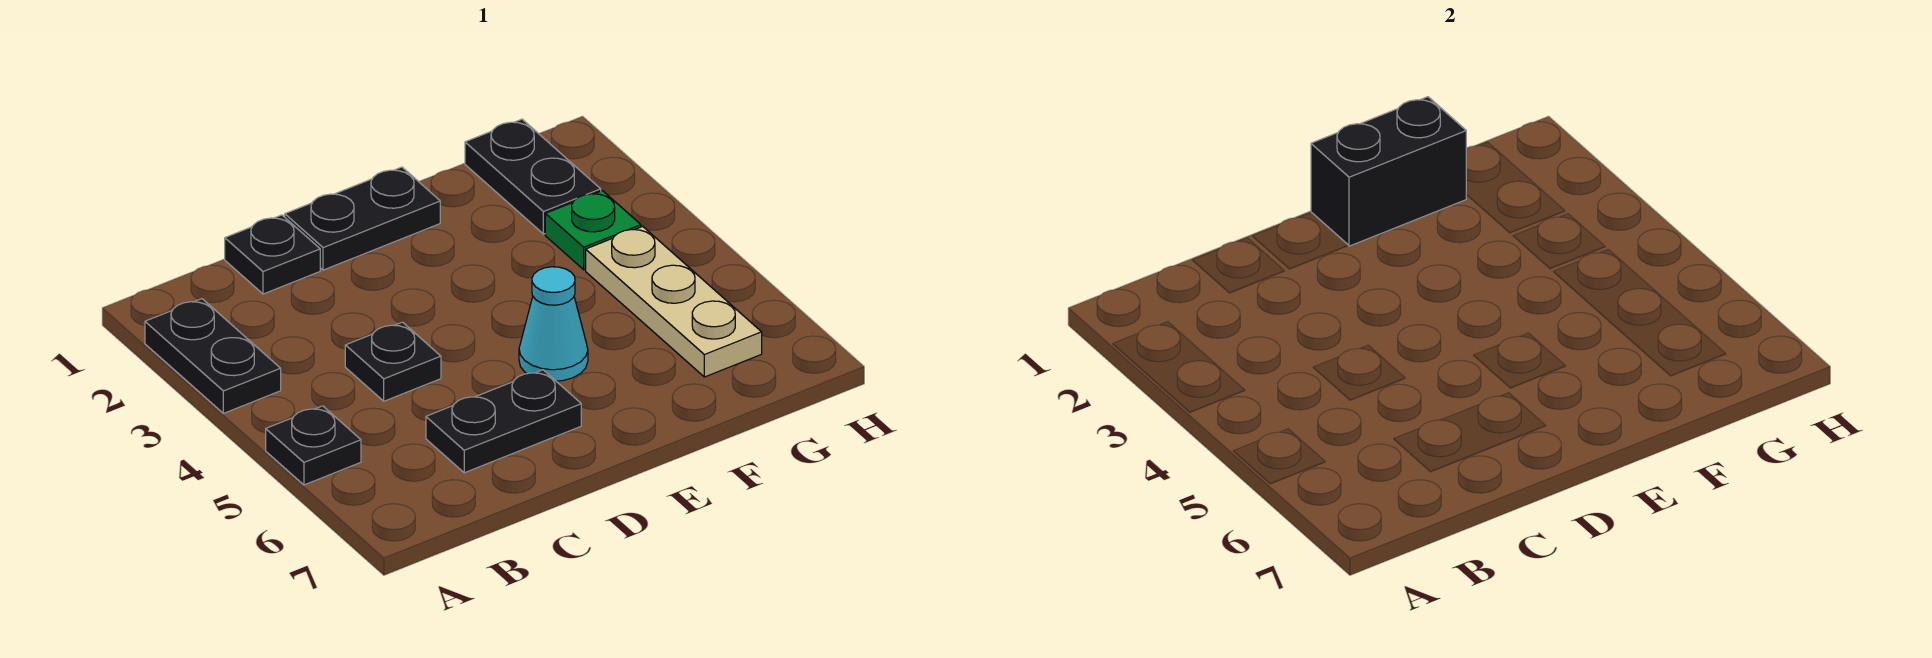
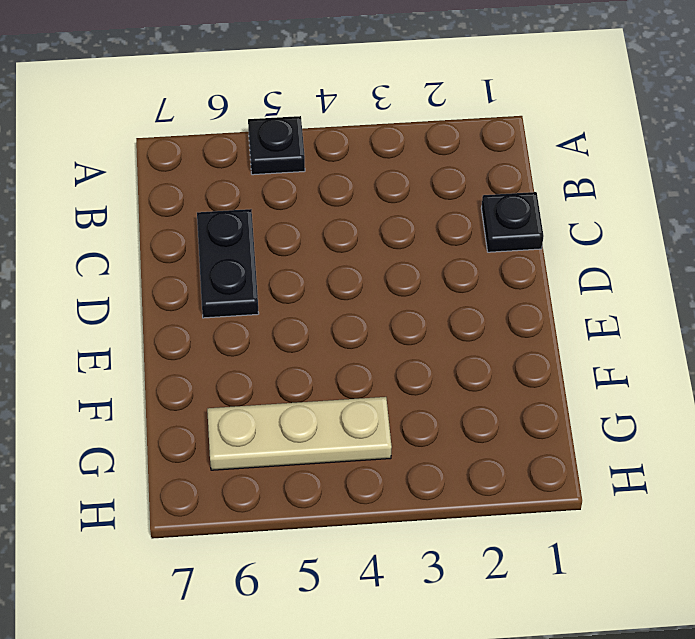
none -> black 1x2 plate [145,299,281,413]
none -> black 1x1 plate [345,322,441,401]

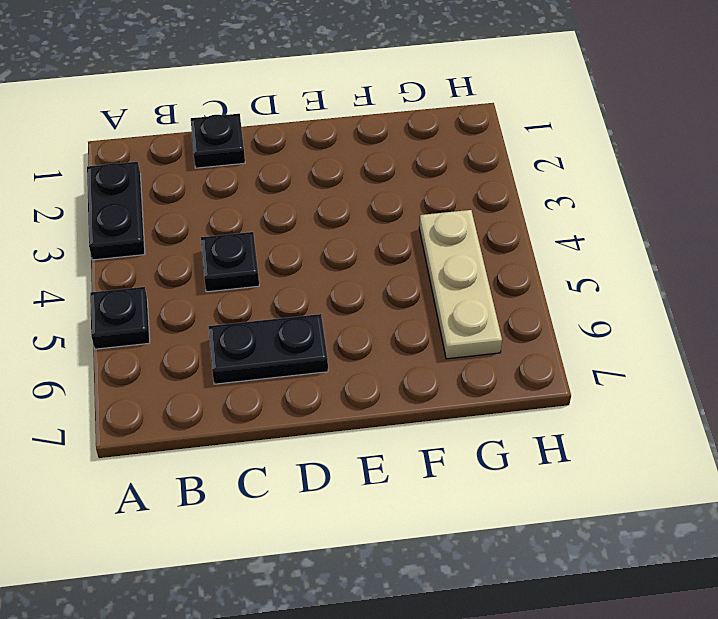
none -> black 1x2 plate [285,167,440,270]
none -> cyan 1x1 cone [519,267,588,381]

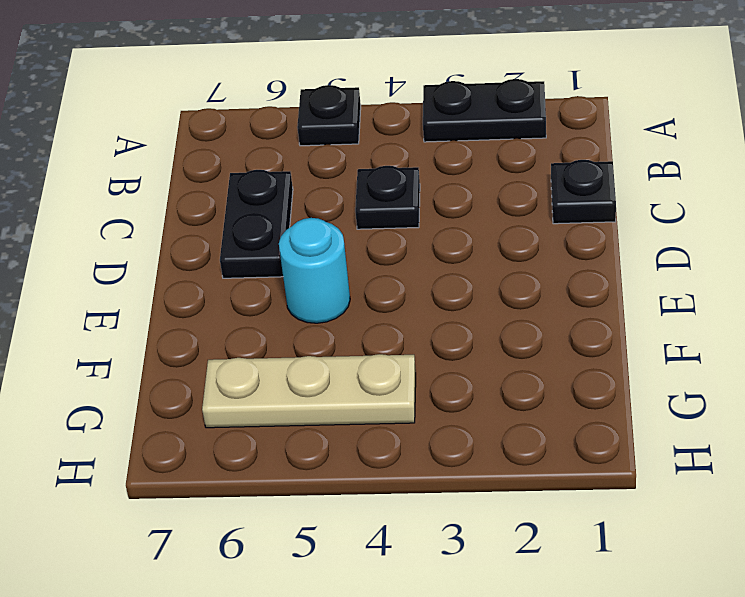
cyan 1x1 round brick [279,218,350,323] -> cyan 1x1 cone [519,267,588,381]
none -> black 1x2 plate [285,167,440,270]
none -> black 1x2 plate [465,119,601,234]

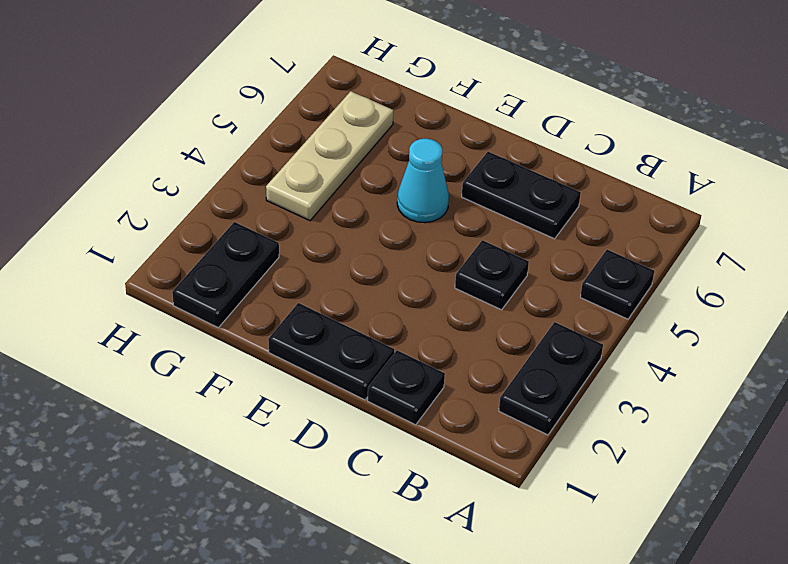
none -> green 1x1 plate [545,191,641,270]
none -> black 1x2 brick [1311,97,1466,246]

